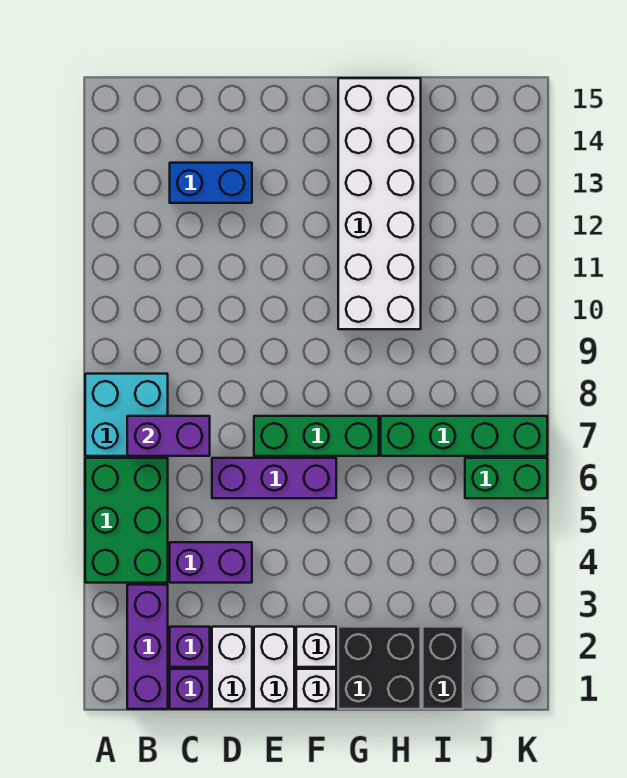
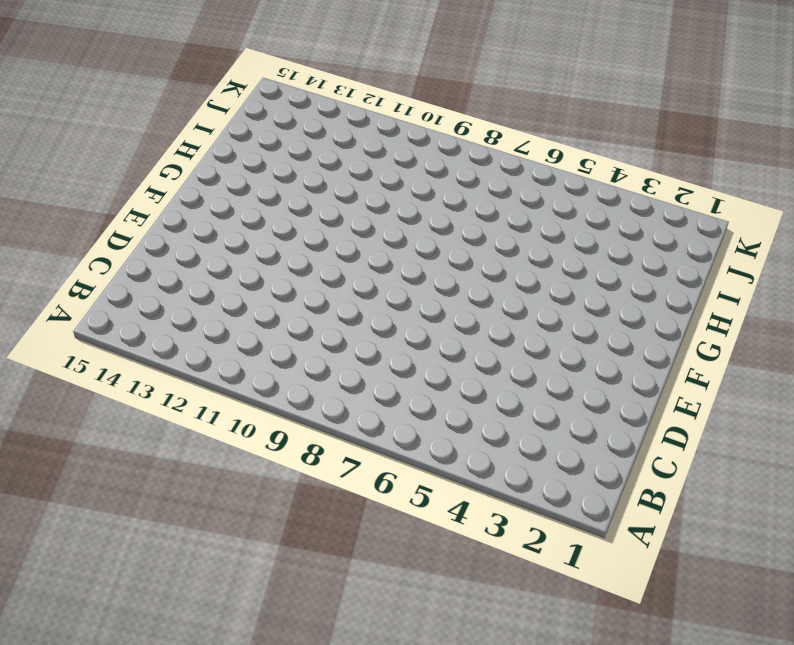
none -> green 2x3 brick [85,458,168,583]
none -> cyan 2x2 brick [85,374,168,456]
none -> purple 1x3 brick [127,585,168,709]

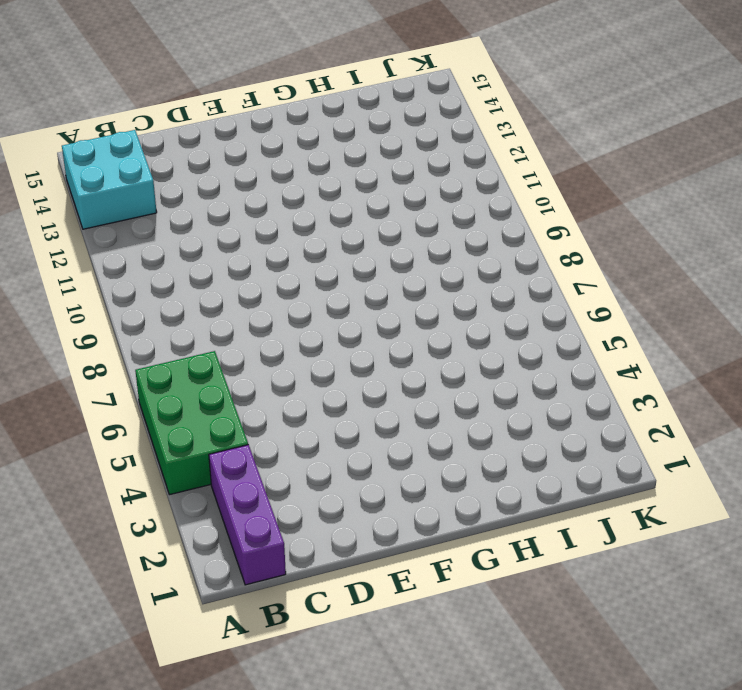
cyan 2x2 brick [62,130,157,229] -> cyan 2x2 brick moved to [85,374,168,456]
none -> purple 1x1 brick [170,669,210,709]
none -> purple 1x1 brick [170,627,210,667]
none -> purple 1x2 brick [170,542,252,583]

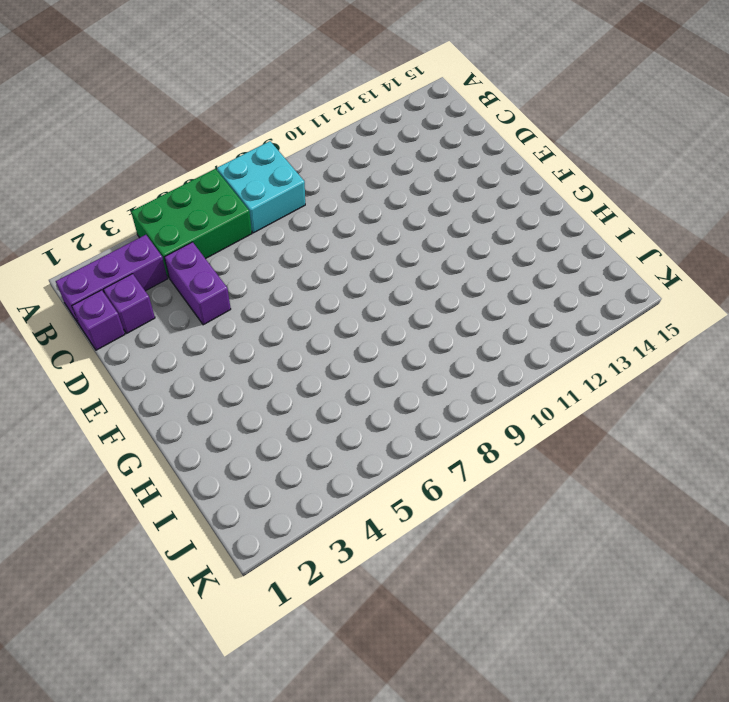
none -> blue 1x2 brick [170,163,252,203]
none -> white 1x2 brick [212,627,252,709]
none -> purple 1x3 brick [212,458,336,498]

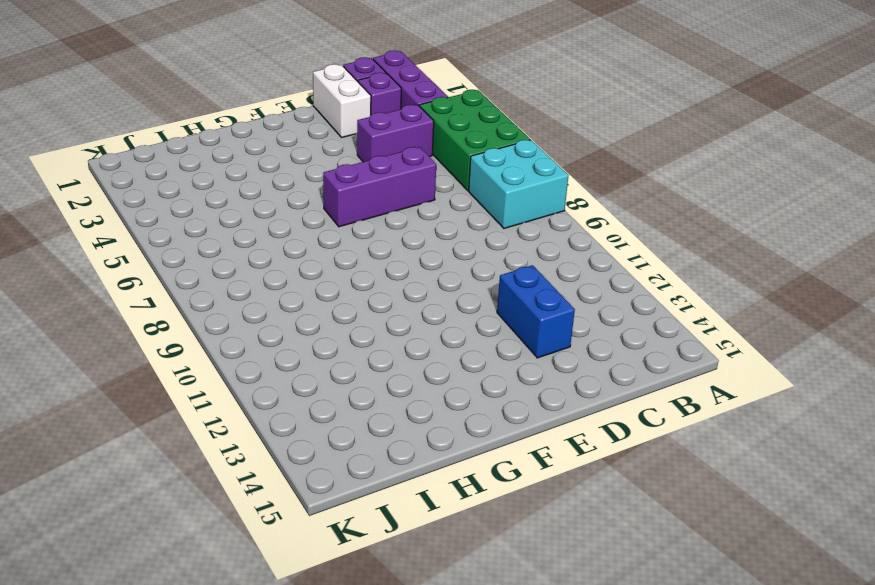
blue 1x2 brick [497,265,575,358] -> blue 1x2 brick turned to [170,163,252,203]
none -> white 1x2 brick [254,627,294,709]
none -> green 1x3 brick [254,416,379,456]
none -> white 1x1 brick [296,669,336,709]

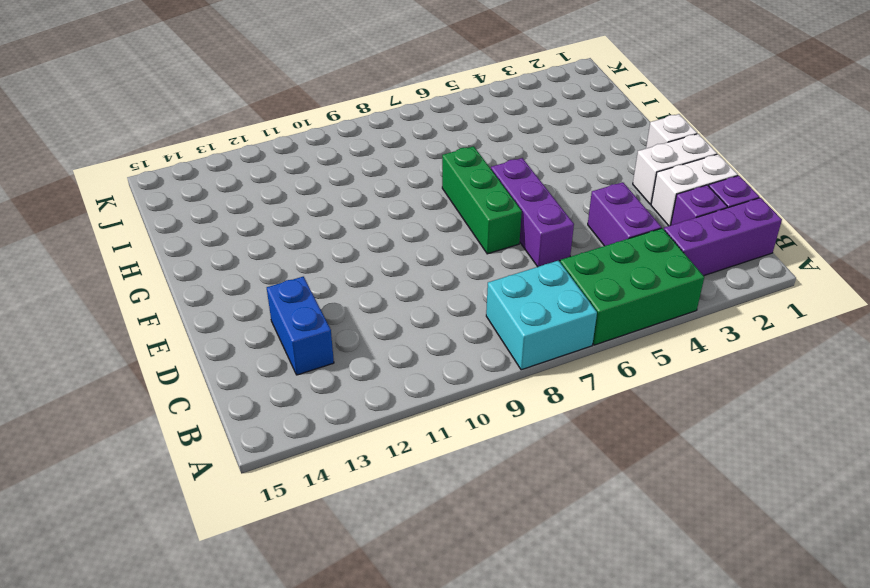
none -> white 1x1 brick [296,627,336,667]
none -> black 2x2 brick [338,627,421,709]
none -> white 2x6 brick [338,78,421,329]

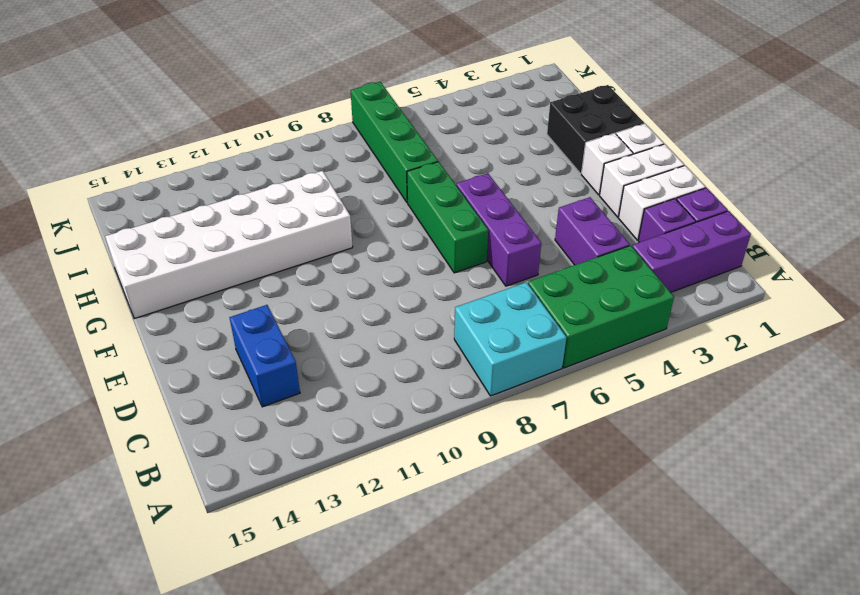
none -> black 1x2 brick [423,627,463,709]
none -> green 1x2 brick [465,458,547,498]
none -> purple 1x2 brick [127,416,210,456]

